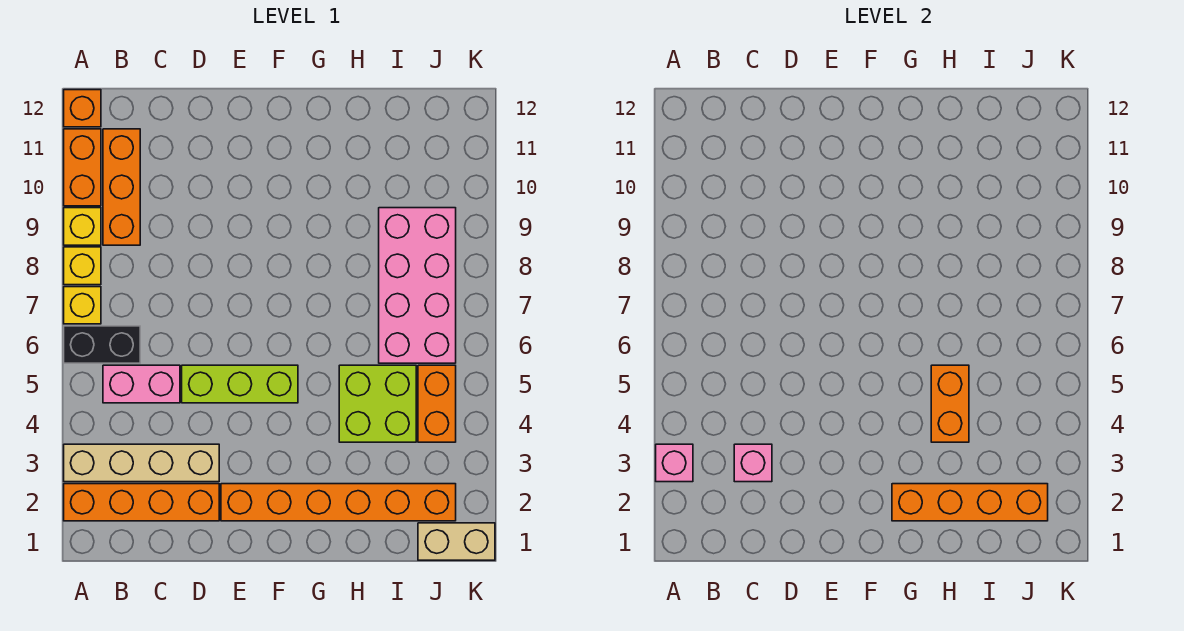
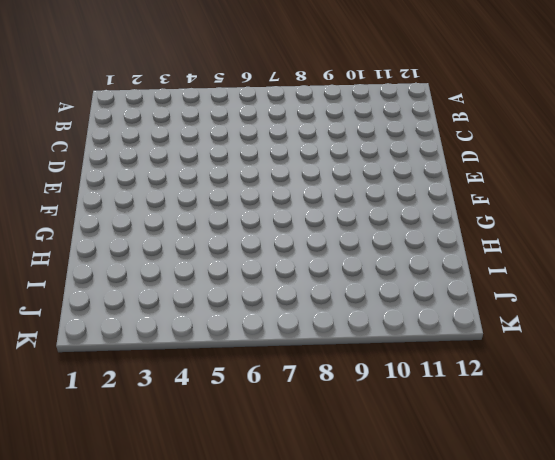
none -> orange 1x4 brick [64,484,219,521]
none -> tan 1x4 brick [64,444,219,482]
none -> black 1x2 brick [64,326,140,363]

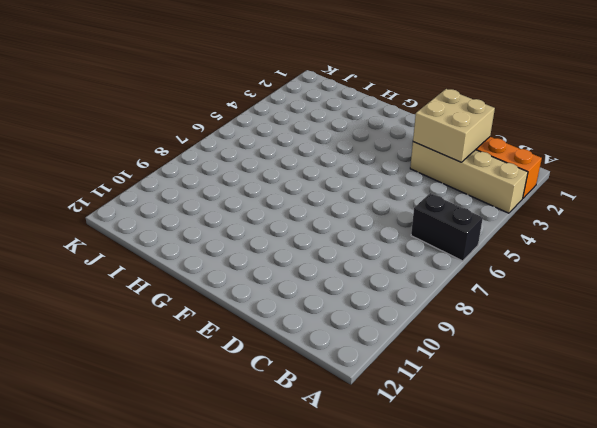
tan 2x2 brick [413,89,495,162] -> pink 1x1 brick [734,444,772,482]
none -> yellow 1x1 brick [64,287,101,324]
none -> yellow 1x1 brick [64,247,101,285]
none -> yellow 1x1 brick [64,208,101,245]

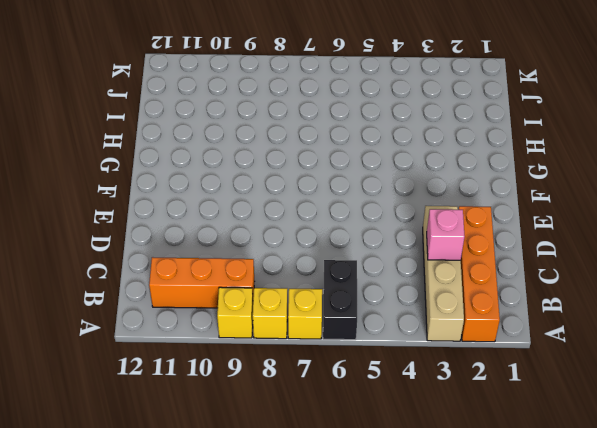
none -> orange 1x2 brick [64,129,101,206]
none -> orange 1x1 brick [64,90,101,127]
none -> pink 1x2 brick [103,365,180,403]

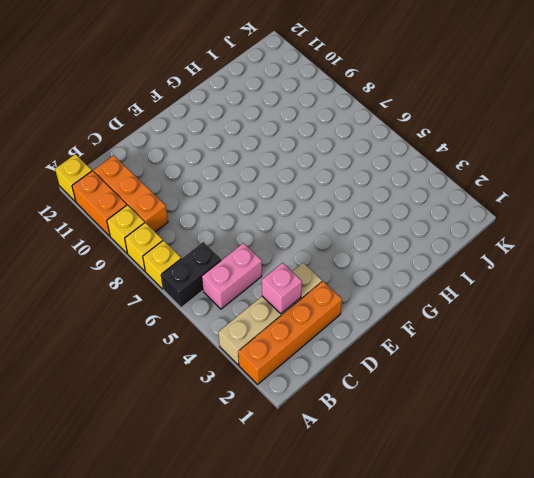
yellow 1x1 brick [55,154,92,202] -> orange 1x1 brick [64,90,101,127]
none -> lime 1x3 brick [182,365,298,403]
none -> orange 1x6 brick [221,484,456,521]
none -> lime 2x2 brick [339,365,416,442]

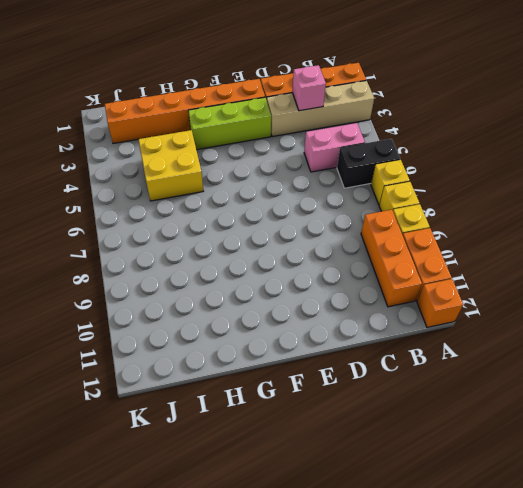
lime 1x3 brick [188,97,271,150] -> lime 1x3 brick moved to [182,365,298,403]
yellow 2x2 brick [138,130,203,201] -> lime 2x2 brick [339,365,416,442]
none -> pink 2x4 brick [379,208,456,363]
none -> tan 1x2 brick [418,523,495,560]
none -> orange 1x2 brick [418,365,456,442]

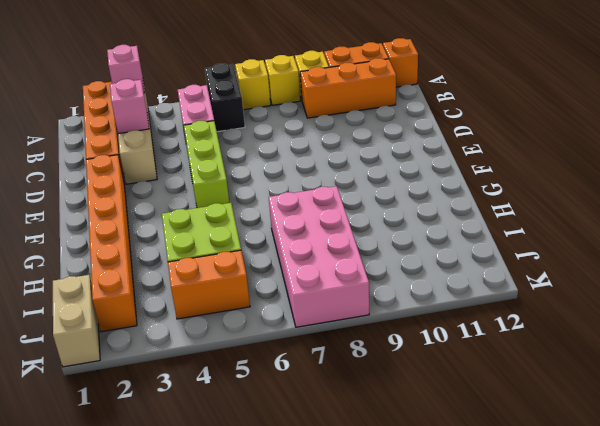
pink 2x4 brick [269,186,369,327] -> pink 2x4 brick turned to [379,208,456,363]
none -> orange 1x4 brick [892,484,1048,521]
none -> orange 1x2 brick [931,365,969,442]

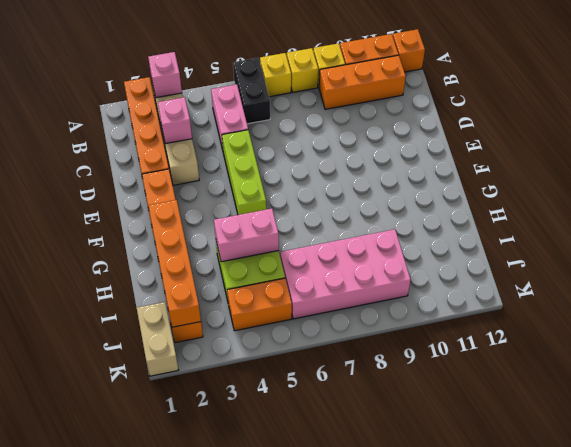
pink 1x2 brick [214,209,279,262] -> orange 1x2 brick [931,365,969,442]

